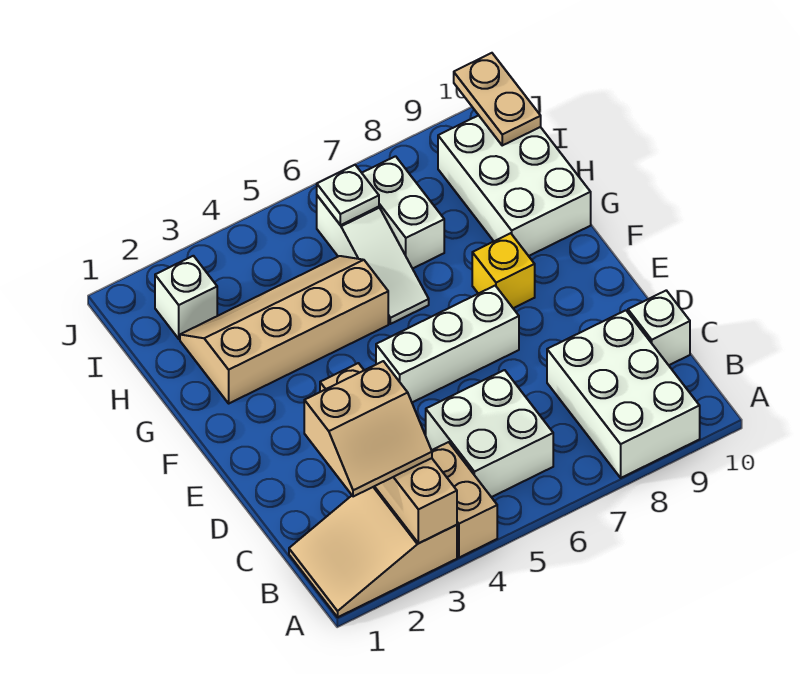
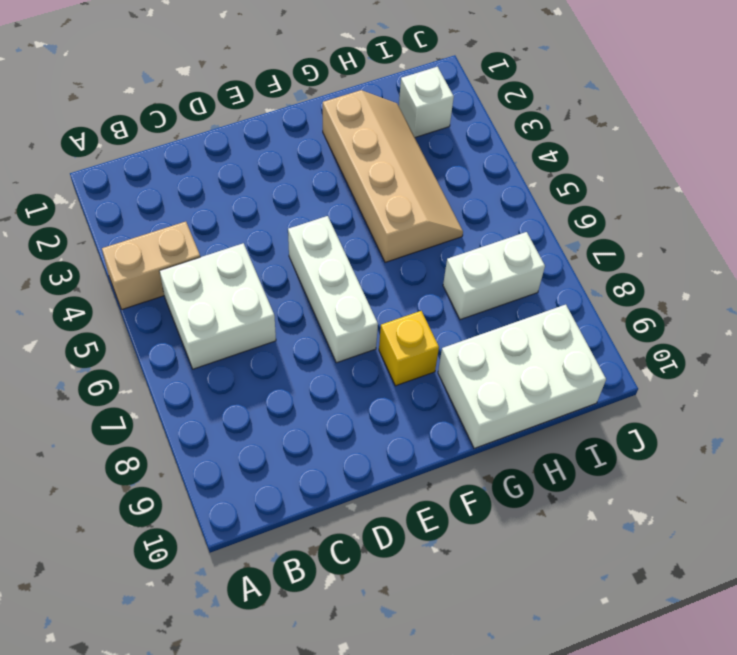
none -> tan 2x3 slope [289,486,457,617]
none -> white 2x3 brick [547,310,700,478]
none -> white 1x1 brick [628,290,690,365]

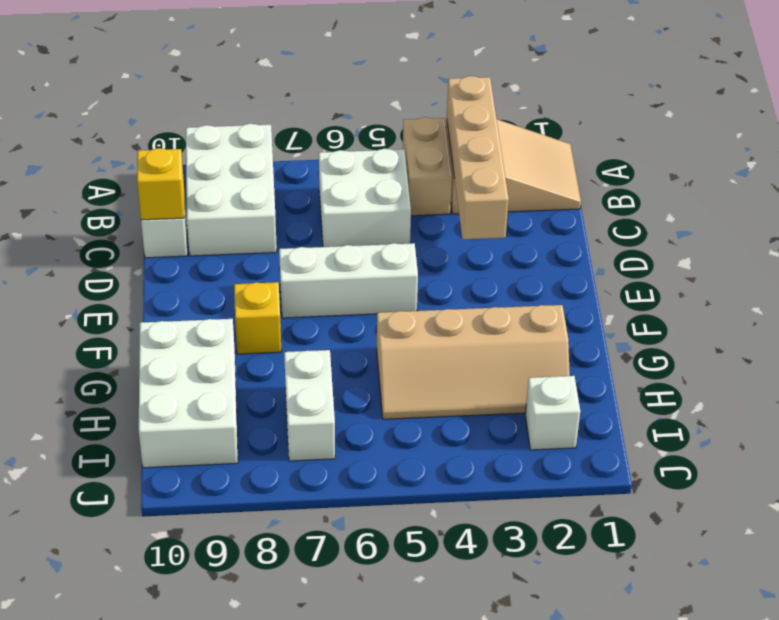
yellow 1x1 brick [137,148,184,220] -> none
none -> white 1x3 slope [317,196,429,324]
none -> white 1x1 plate [317,165,379,225]
none -> tan 1x2 plate [454,53,541,145]

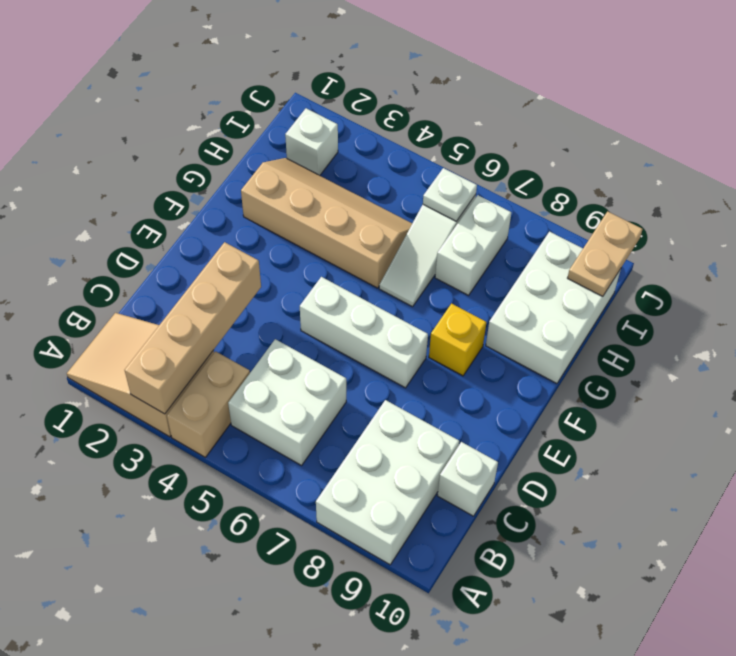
none -> tan 2x2 slope [304,361,432,497]

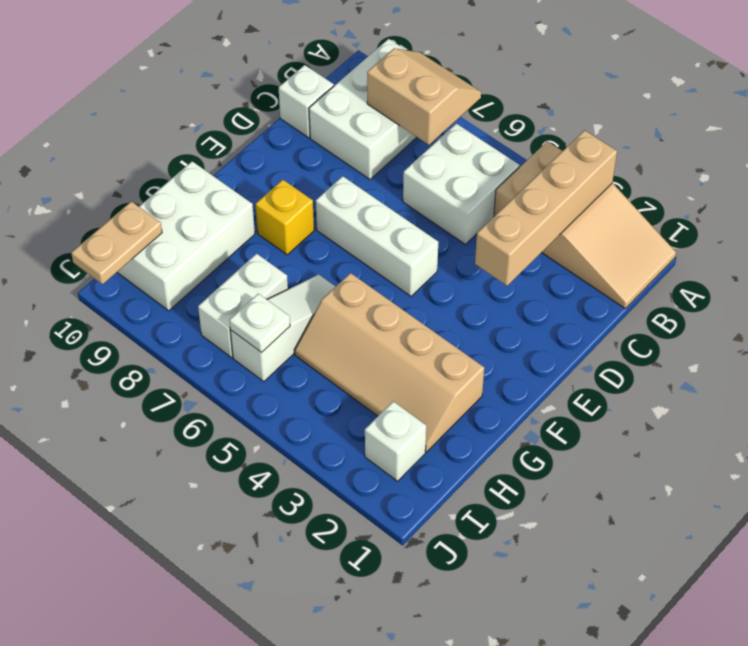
tan 2x2 slope [367,48,481,145] -> tan 2x2 slope moved to [304,361,432,497]

